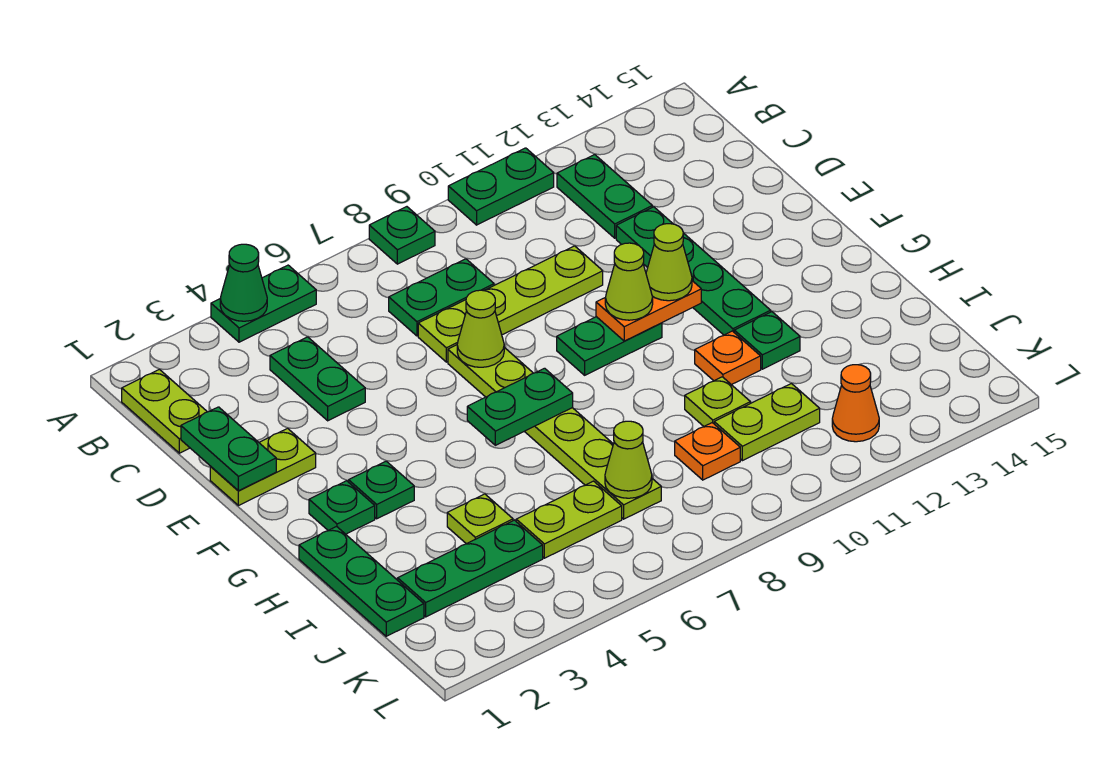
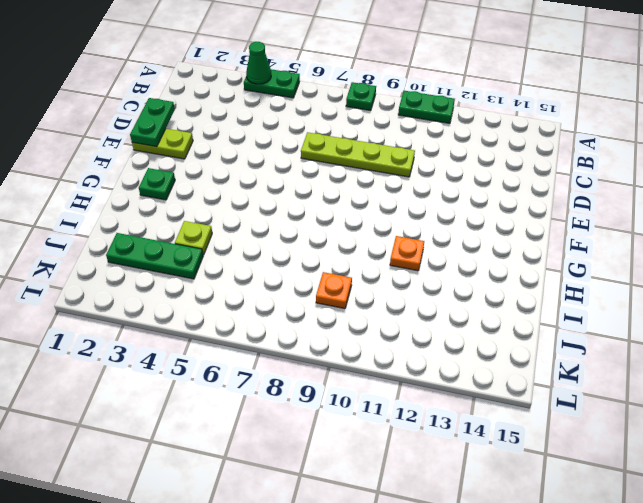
none -> lime 1x2 plate [122,369,207,453]
none -> green 1x2 plate [557,155,652,238]
none -> green 1x2 plate [270,337,365,421]
none -> green 1x2 plate [389,259,494,336]

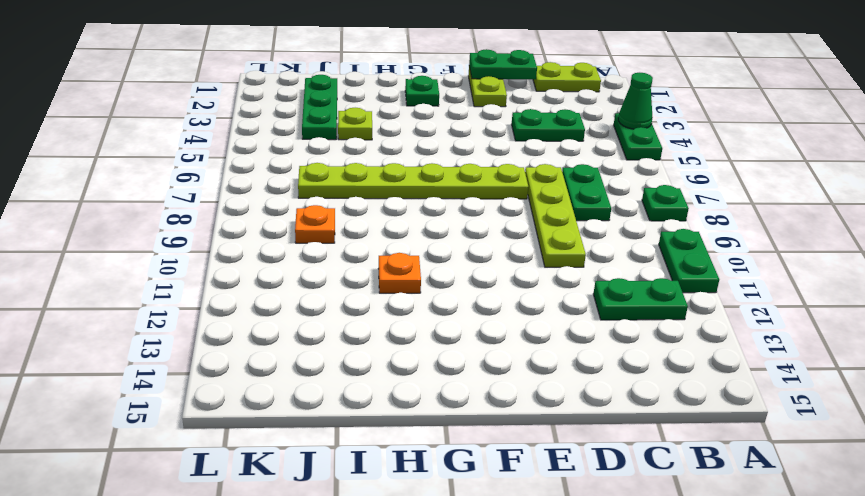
none -> green 1x4 plate [616,207,771,335]
none -> green 1x2 plate [557,317,662,375]
none -> green 1x1 plate [349,461,414,519]
none -> green 1x3 plate [299,527,424,636]

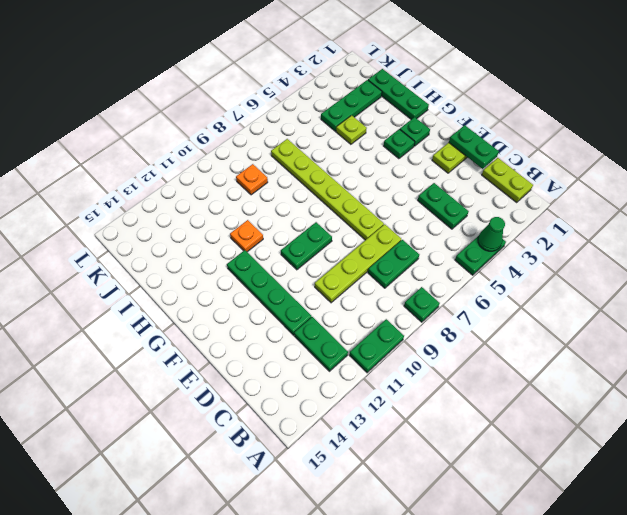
none -> green 1x1 plate [734,312,800,369]
none -> lime 1x1 plate [685,377,750,426]
none -> lime 1x2 plate [516,481,622,558]
none -> lime 1x2 plate [714,384,820,461]

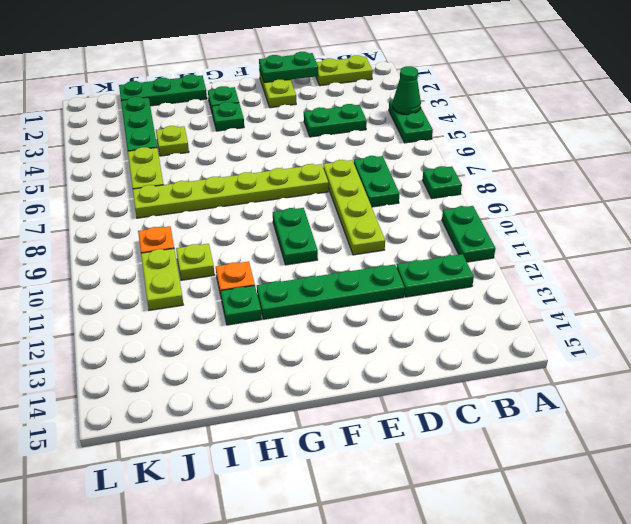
none -> orange 1x1 cone [832,365,879,442]
none -> lime 1x1 cone [457,290,504,367]
none -> orange 1x2 plate [596,281,701,341]
none -> green 1x2 plate [467,368,573,445]

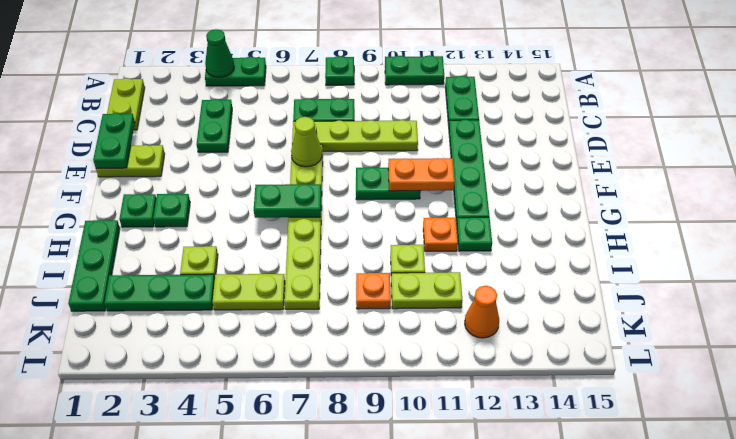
none -> lime 1x1 cone [605,421,652,498]
none -> lime 1x1 cone [605,243,653,320]
none -> lime 1x1 cone [646,224,692,301]

